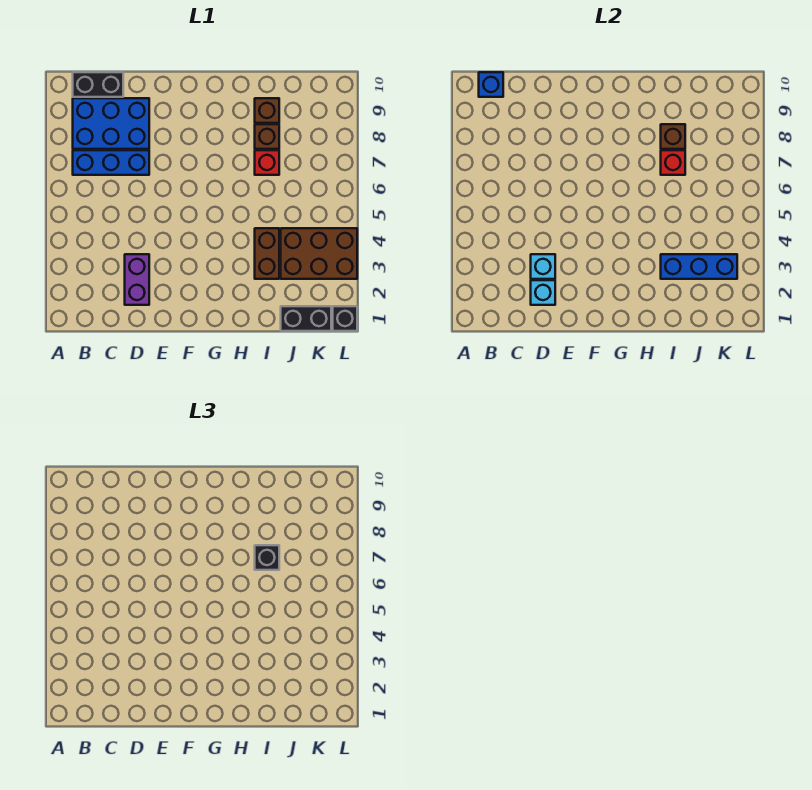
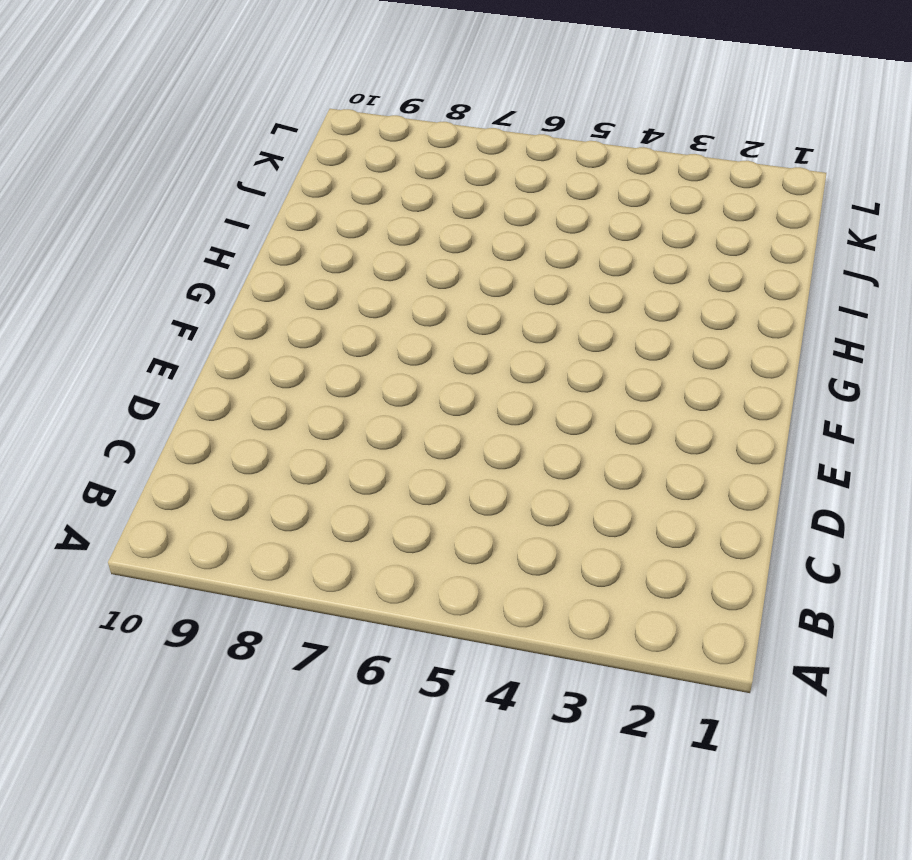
none -> blue 1x3 brick [73,150,149,175]
none -> blue 2x3 brick [73,98,149,149]
none -> black 1x2 brick [73,72,123,97]

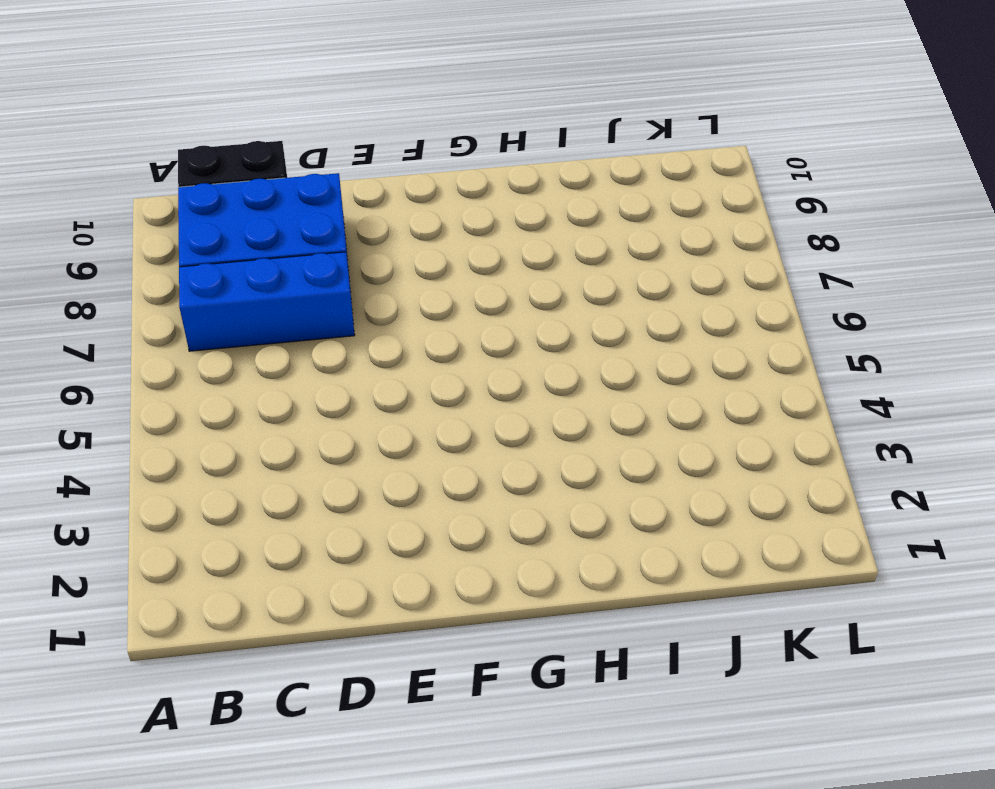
none -> purple 1x2 brick [125,254,149,305]
none -> brown 1x2 brick [255,228,279,279]
none -> red 1x1 brick [255,150,279,175]

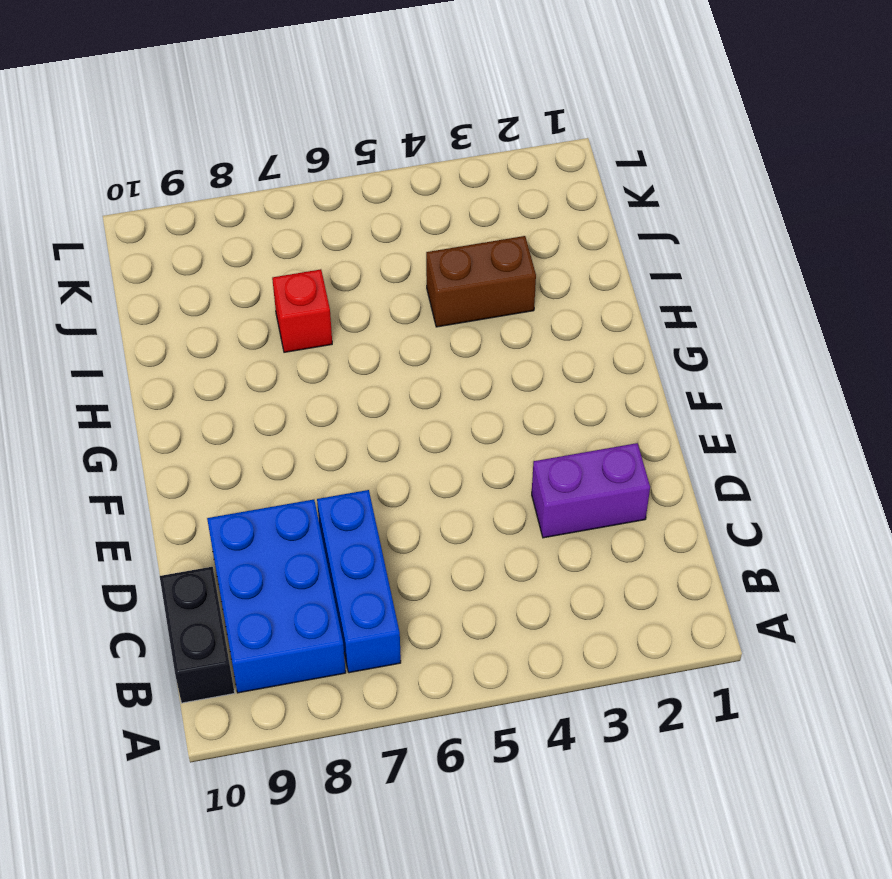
none -> brown 1x1 brick [255,124,279,149]
none -> brown 1x1 brick [255,98,279,123]
none -> black 1x2 brick [281,306,331,331]

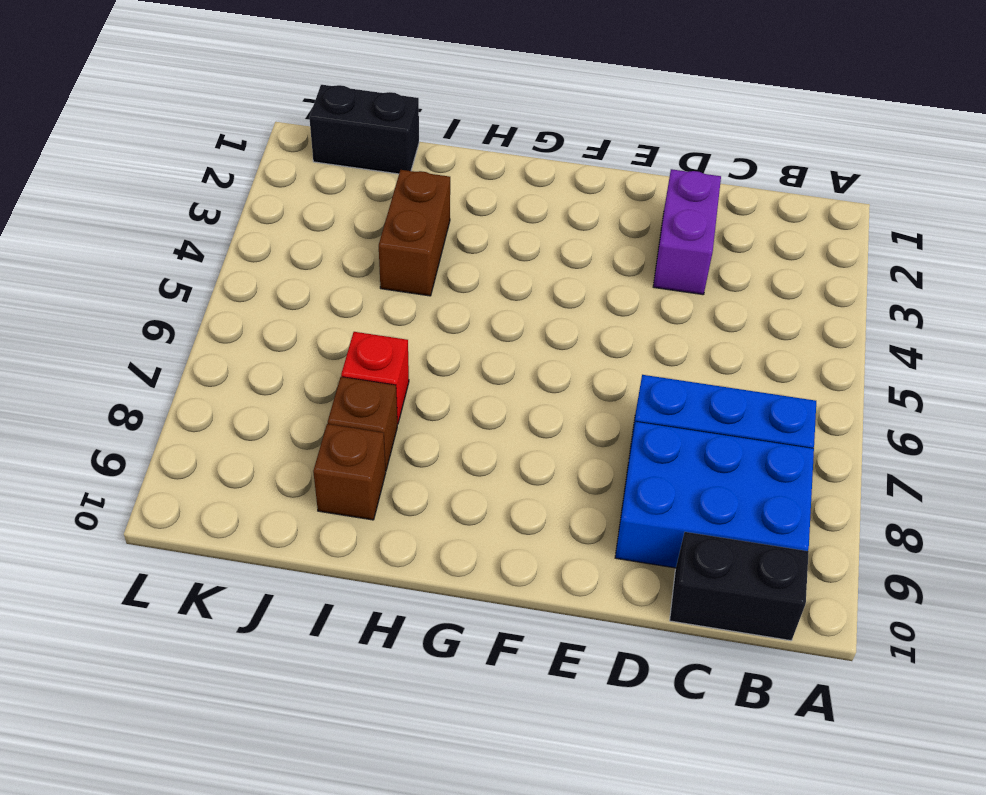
none -> brown 2x3 brick [281,228,357,279]
none -> black 1x1 brick [333,306,357,331]
none -> blue 1x1 brick [479,72,503,97]

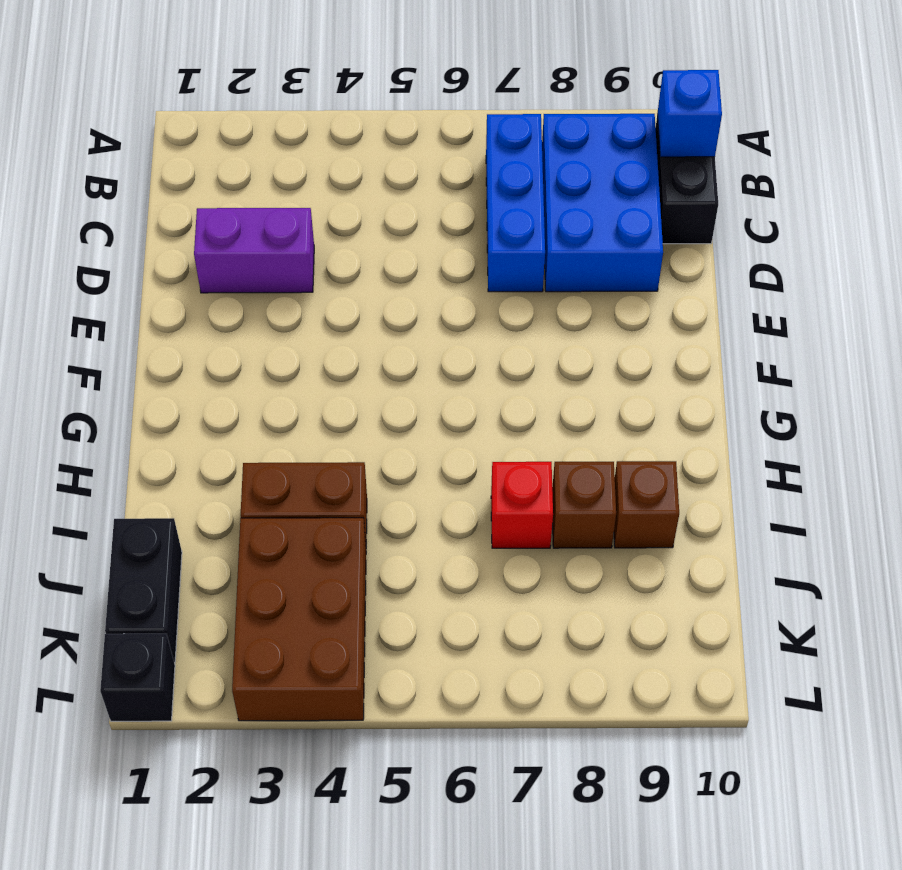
none -> cyan 1x1 brick [531,280,555,305]
none -> cyan 1x1 brick [531,254,555,279]
none -> blue 1x3 brick [661,254,737,279]

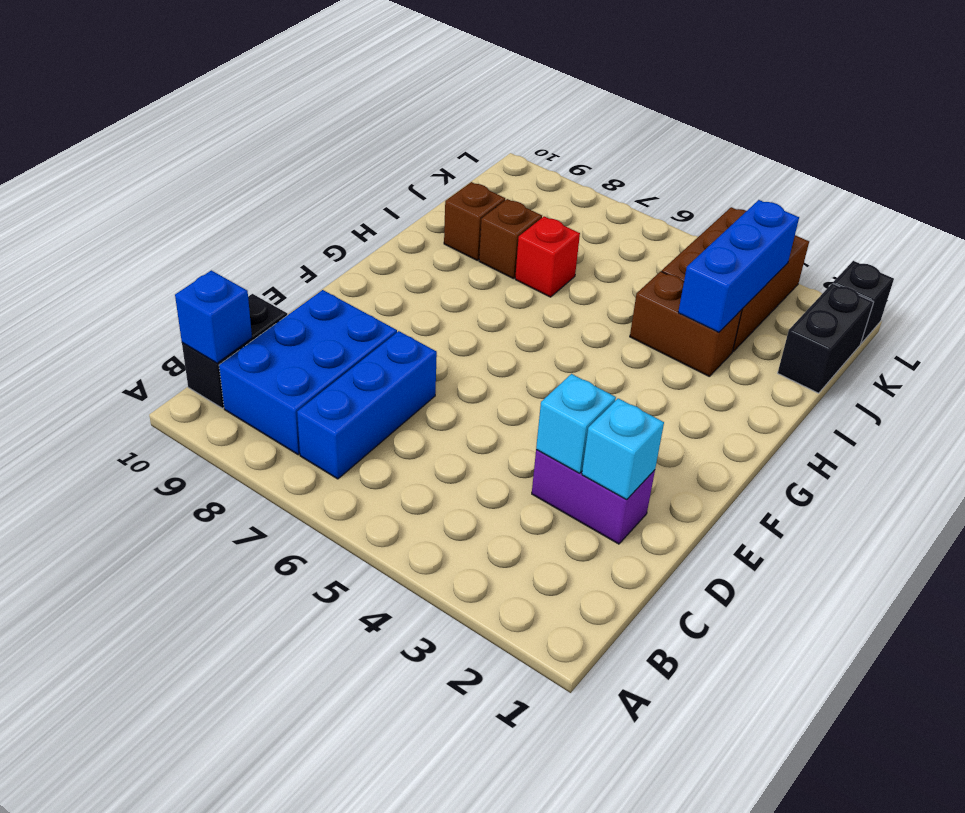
none -> red 1x1 brick [661,150,685,175]
none -> brown 1x1 brick [661,124,685,149]
none -> black 1x1 brick [255,545,279,570]

